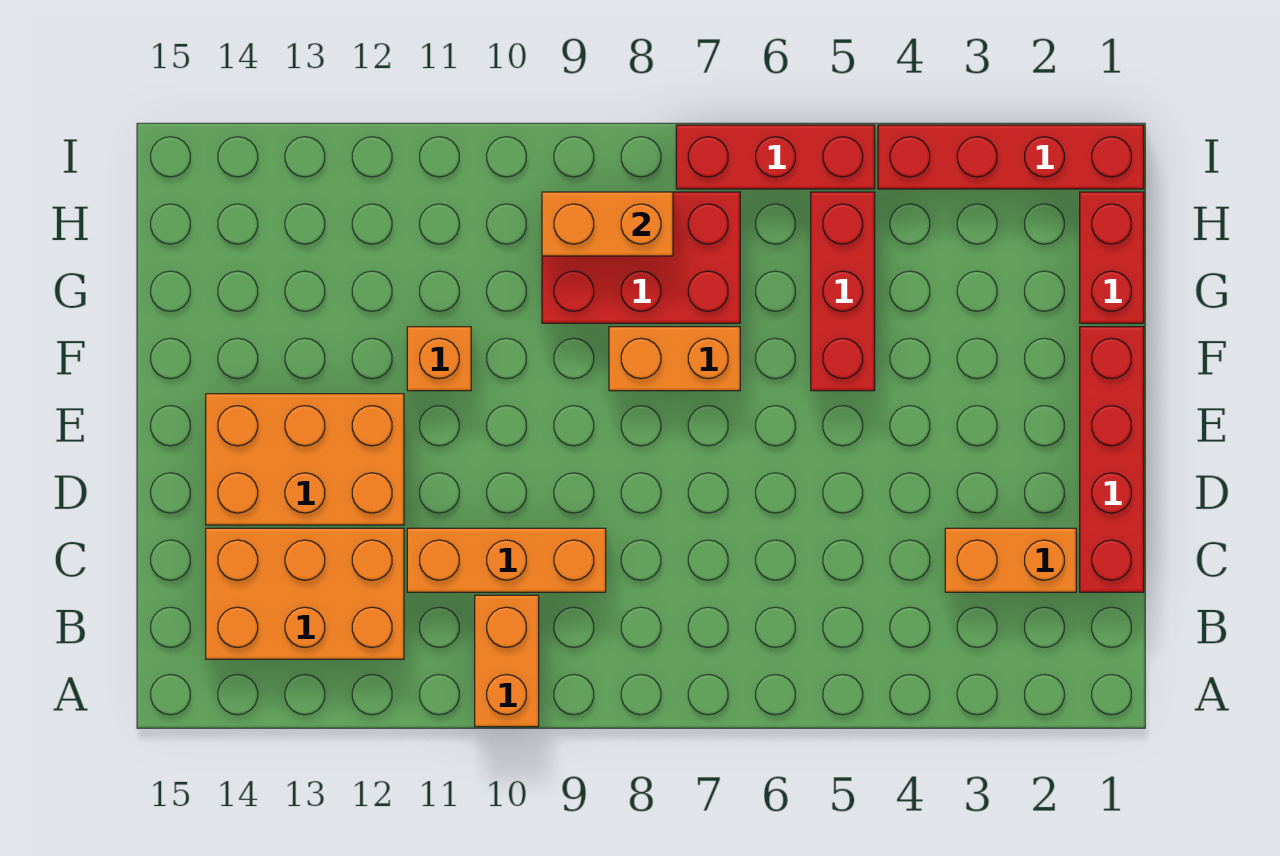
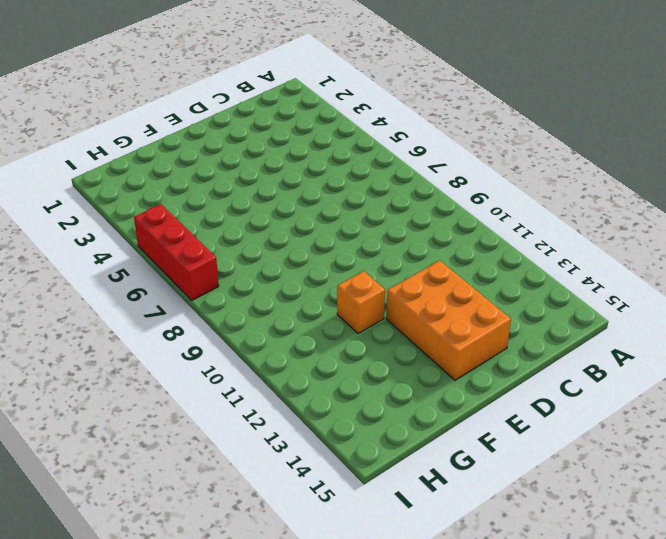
none -> orange 1x2 brick [475,595,539,727]
none -> orange 2x3 brick [206,528,404,659]
none -> red 1x4 brick [1080,327,1144,592]

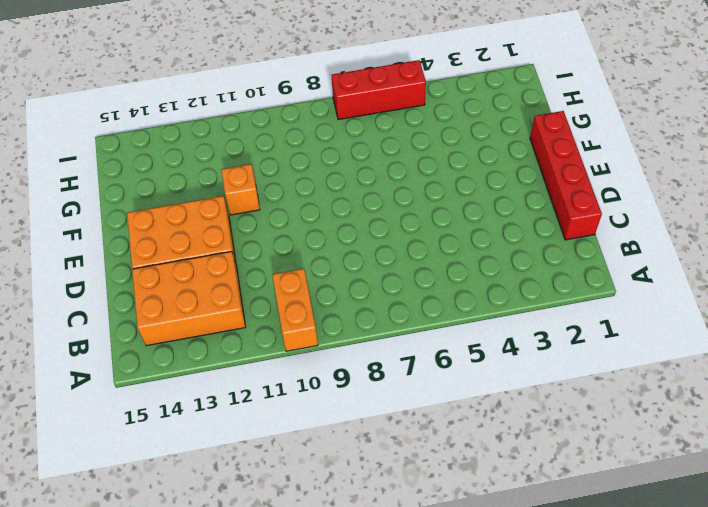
none -> orange 1x2 brick [945,528,1076,592]
none -> orange 1x3 brick [407,528,606,592]
none -> red 1x3 brick [811,192,875,391]

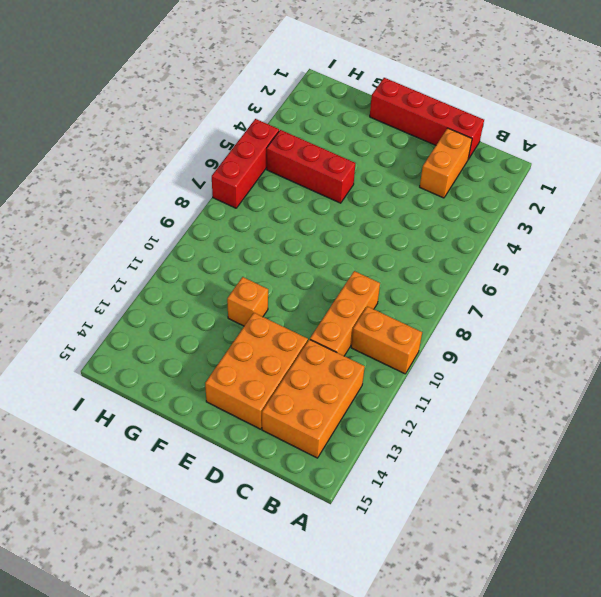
none -> orange 1x2 brick [609,327,740,391]
none -> red 1x2 brick [1080,192,1144,323]
none -> red 2x3 brick [542,192,740,323]

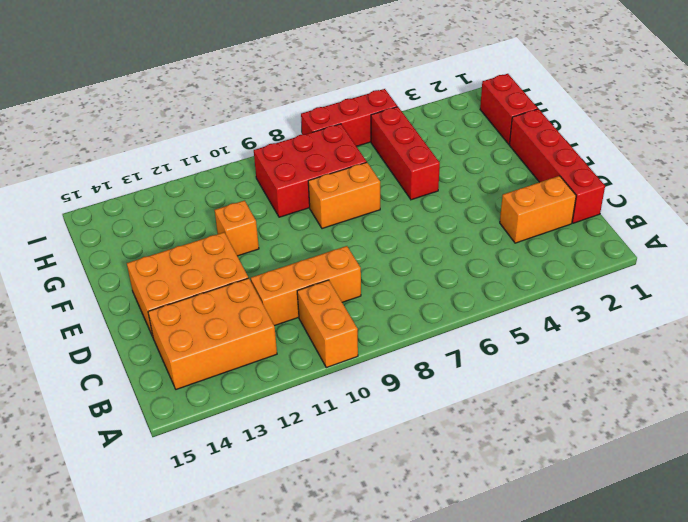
none -> red 1x4 brick [878,125,1144,189]
none -> orange 1x2 brick [542,192,673,256]

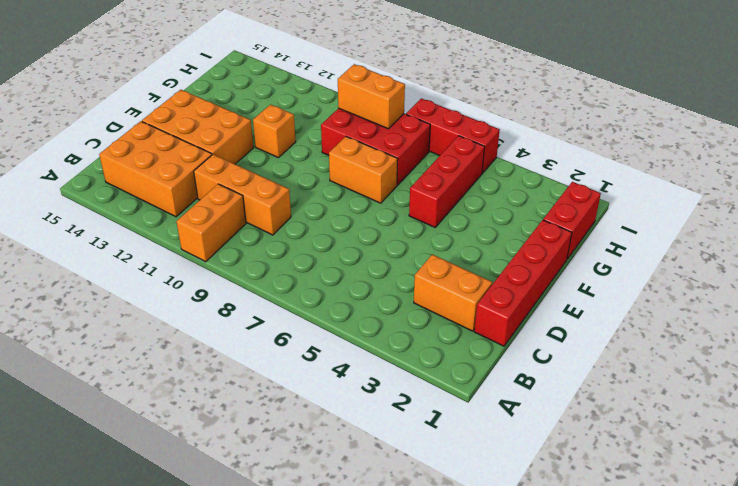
none -> red 1x4 brick [878,125,1144,189]

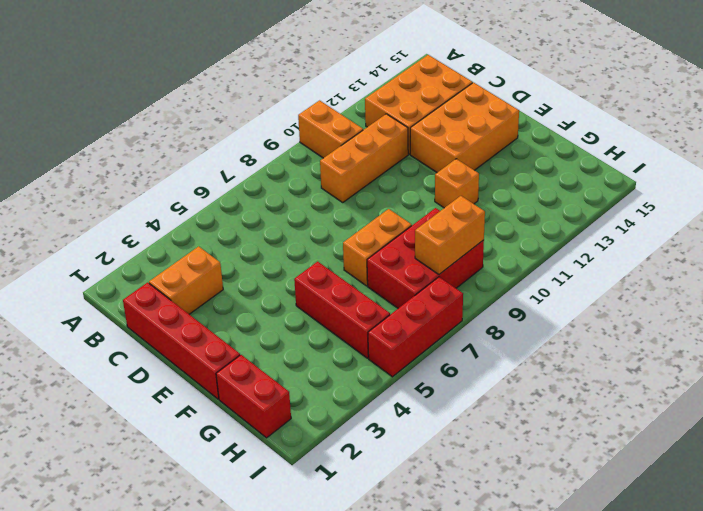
none -> red 1x4 brick [878,125,1144,189]

